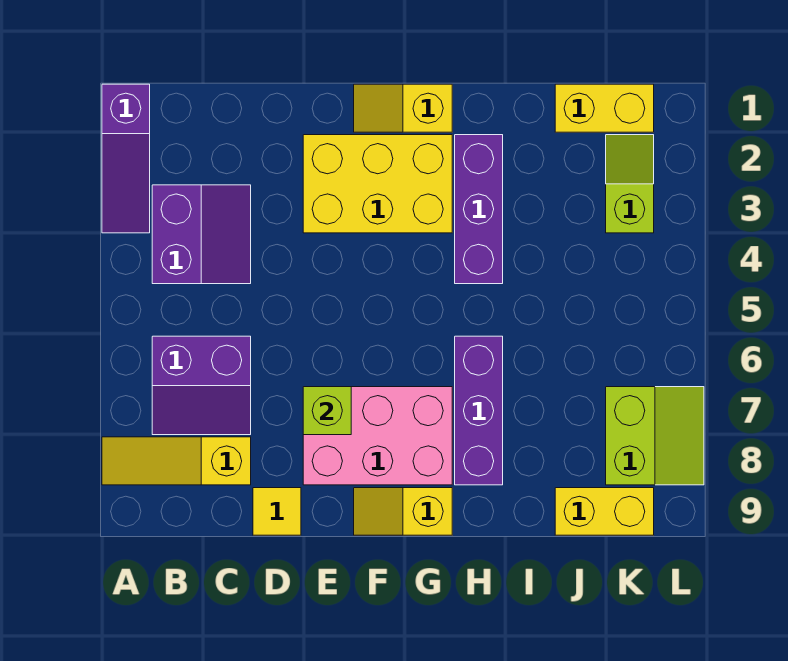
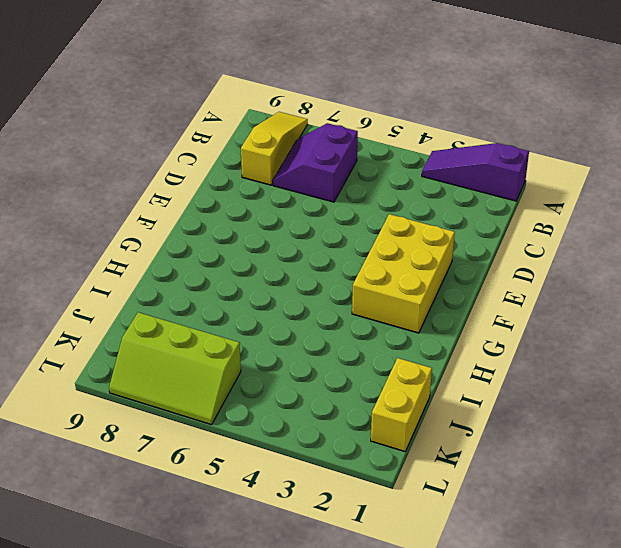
lime 2x3 slope [109,312,241,425] -> lime 2x2 slope [606,387,704,485]
none -> purple 2x2 slope [152,185,251,284]
none -> yellow 1x1 tile [253,488,301,535]
none -> pink 2x3 brick [303,387,452,485]

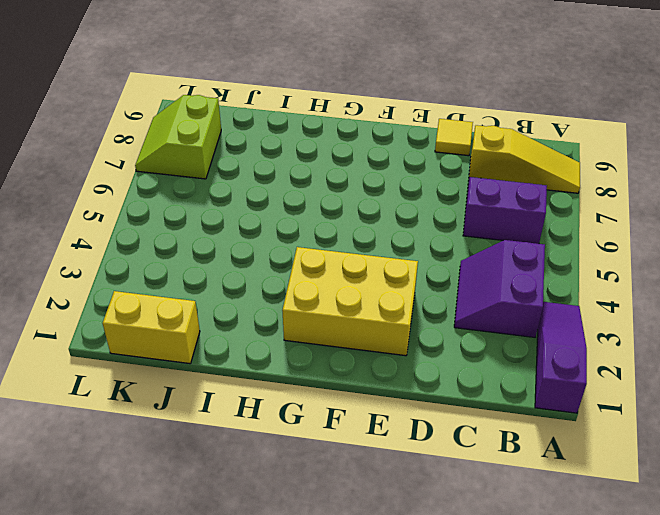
none -> pink 2x3 brick [303,387,452,485]
none -> yellow 1x2 slope [354,84,452,132]
none -> yellow 1x2 slope [354,488,452,535]

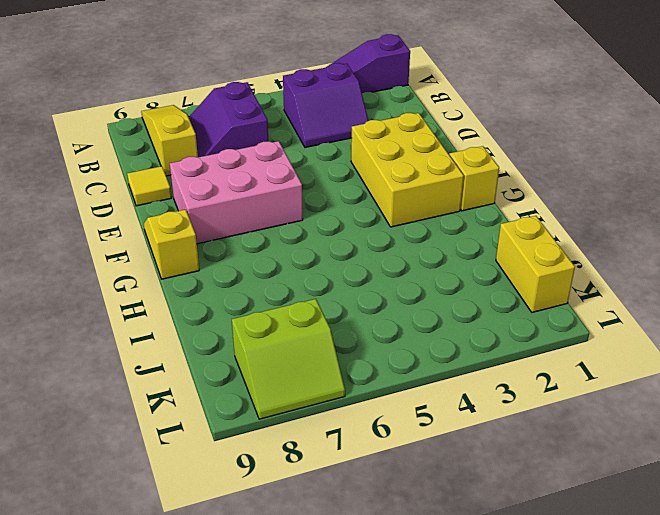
pink 2x3 brick [170,141,303,244] -> pink 2x3 brick turned to [303,387,452,485]
none -> purple 1x3 brick [455,135,503,284]
none -> purple 1x3 brick [455,336,503,485]
none -> yellow 1x2 brick [555,488,654,535]

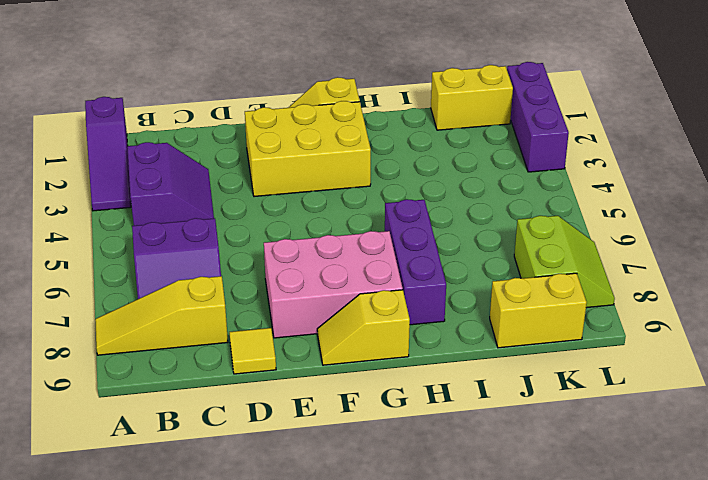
purple 1x3 brick [507,62,569,172] -> purple 1x3 brick moved to [455,135,503,284]
none -> lime 1x2 slope [606,135,654,233]
none -> lime 1x1 brick [303,387,351,435]

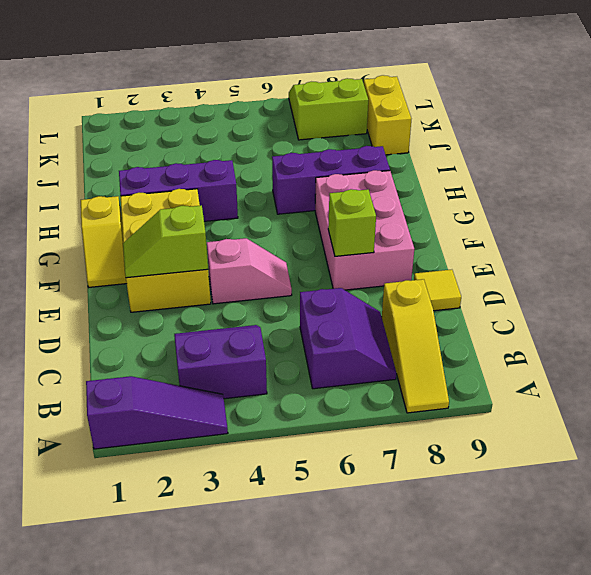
lime 1x2 slope [123,205,208,278] -> lime 1x2 slope moved to [606,135,654,233]
pink 1x2 slope [207,238,292,304] -> none
none -> yellow 1x2 slope [354,488,452,535]
none -> yellow 1x2 brick [555,84,654,132]

